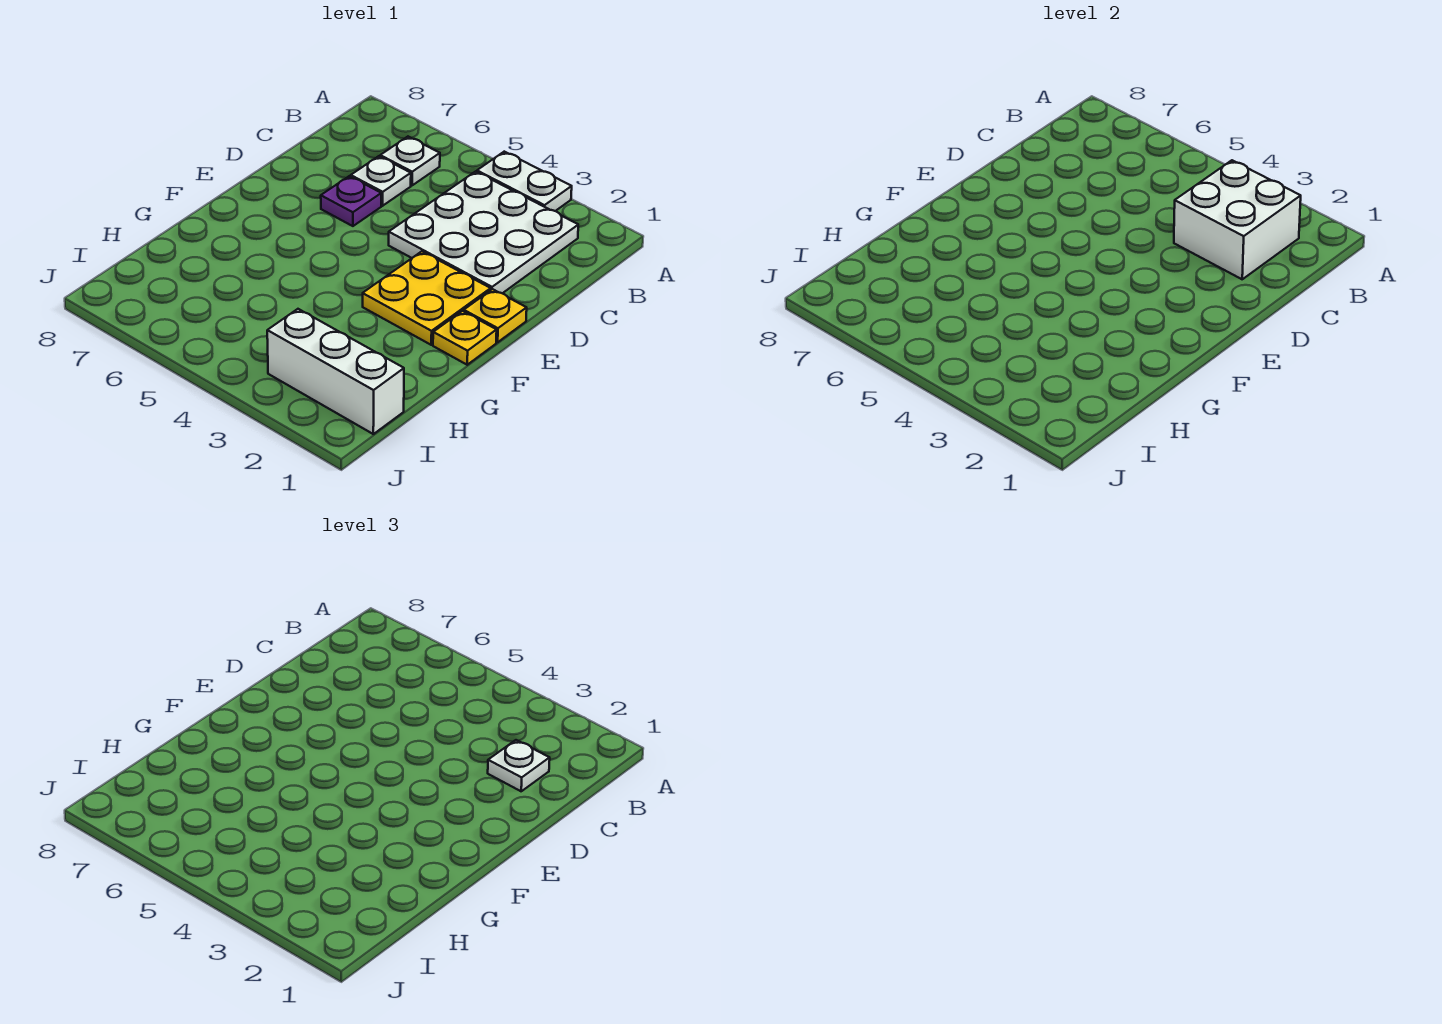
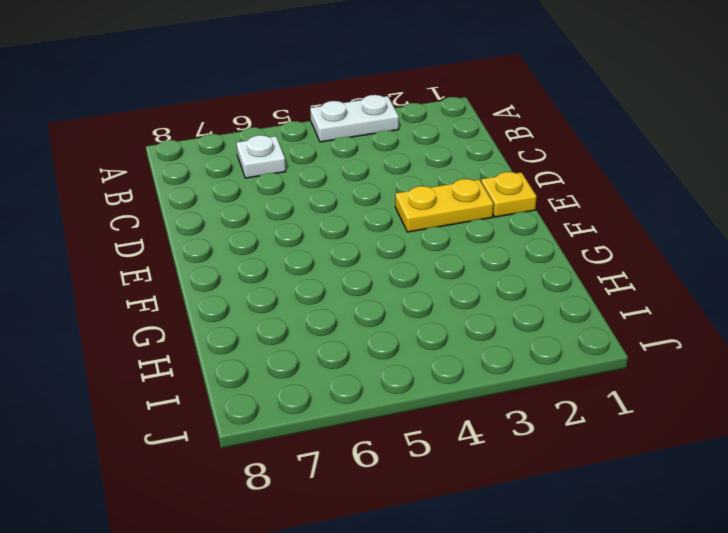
yellow 1x2 plate [395,179,493,232] -> yellow 2x2 plate [363,251,491,345]
none -> white 3x3 plate [389,171,578,293]
none -> white 1x1 plate [351,156,411,206]

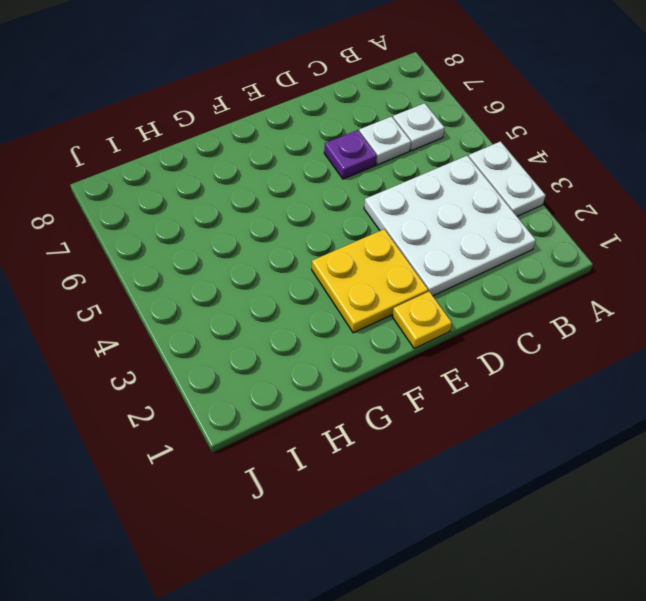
none -> yellow 1x1 plate [433,311,497,365]
none -> white 1x3 brick [267,309,404,434]

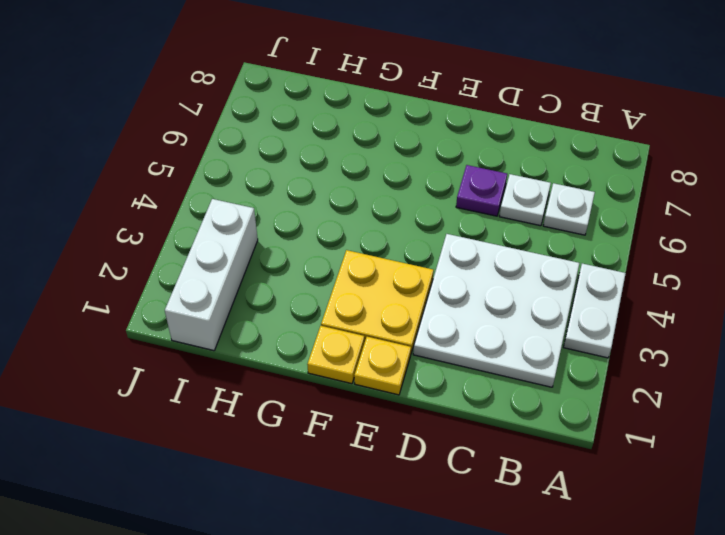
none -> white 2x2 brick [1174,160,1301,279]
none -> white 1x1 plate [488,740,550,791]

